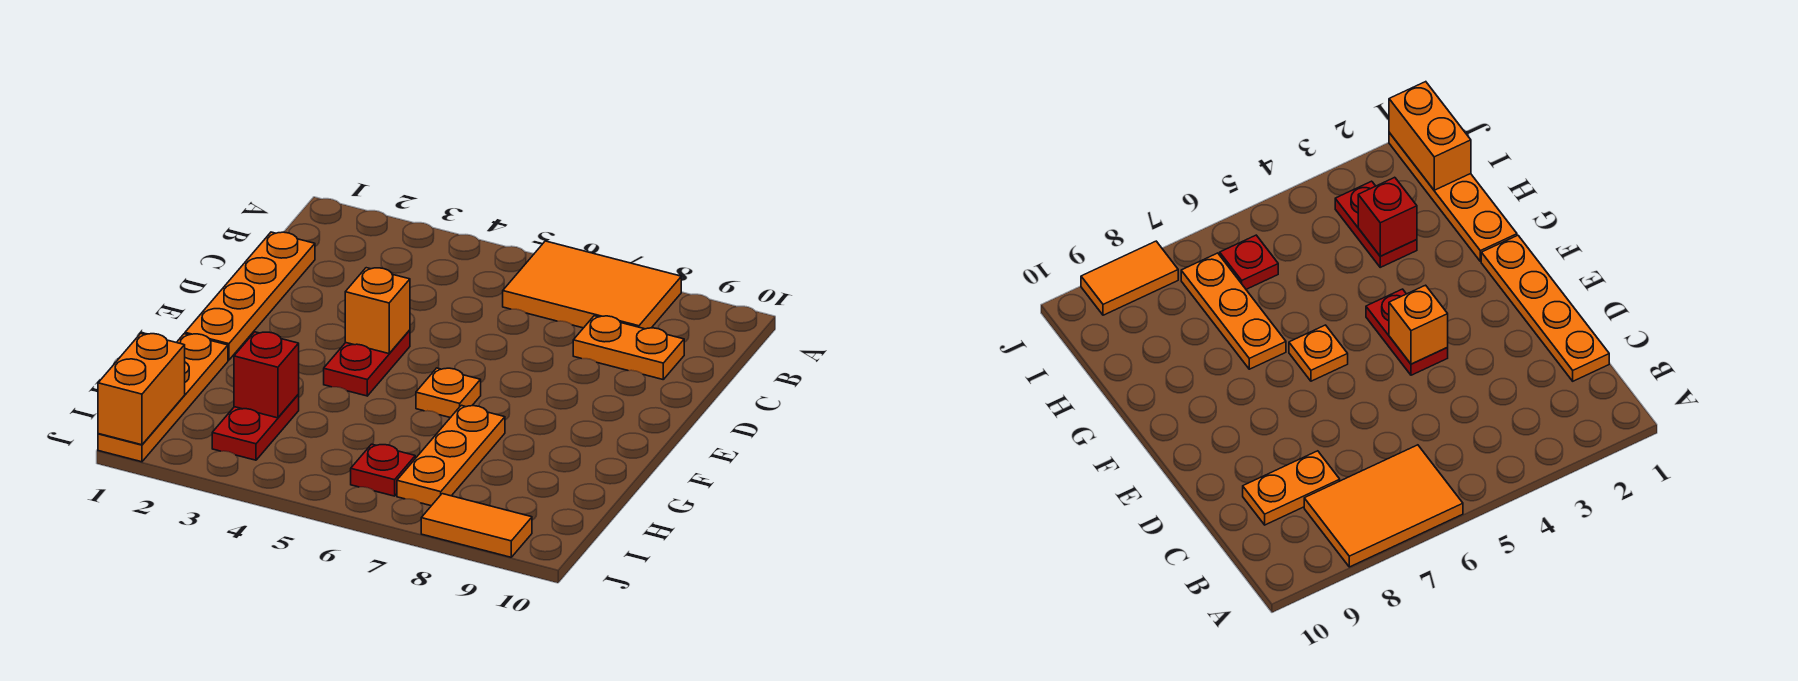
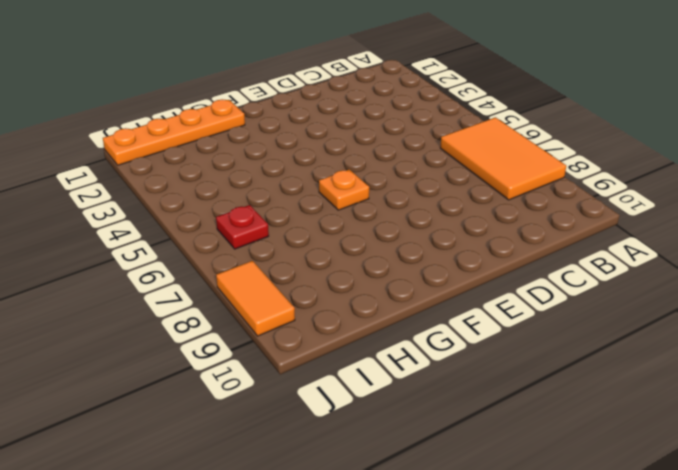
none -> orange 1x4 plate [185,232,315,360]
none -> orange 1x2 plate [573,316,684,379]
none -> red 1x2 plate [324,330,410,396]

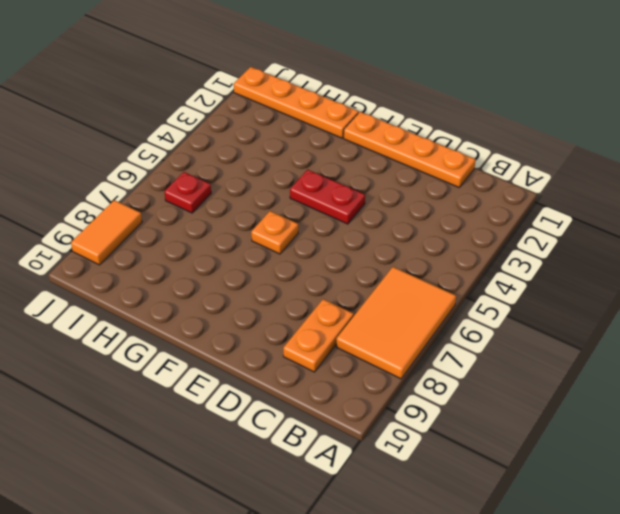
none -> orange 1x3 plate [397,405,505,506]
none -> red 1x2 plate [212,395,299,460]
none -> orange 1x1 brick [345,268,410,354]

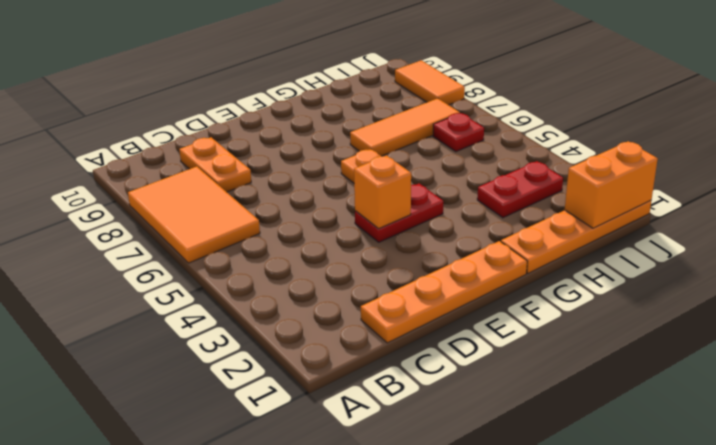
orange 1x3 tile [350,98,460,156] -> orange 1x3 plate [397,405,505,506]
none -> red 1x1 brick [234,332,299,418]

